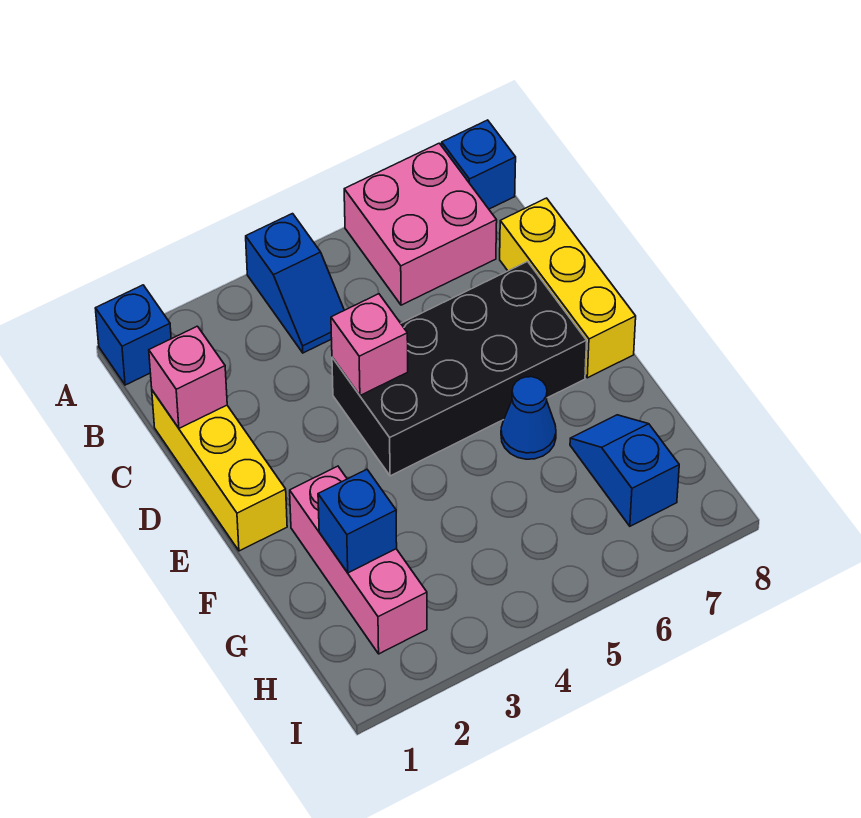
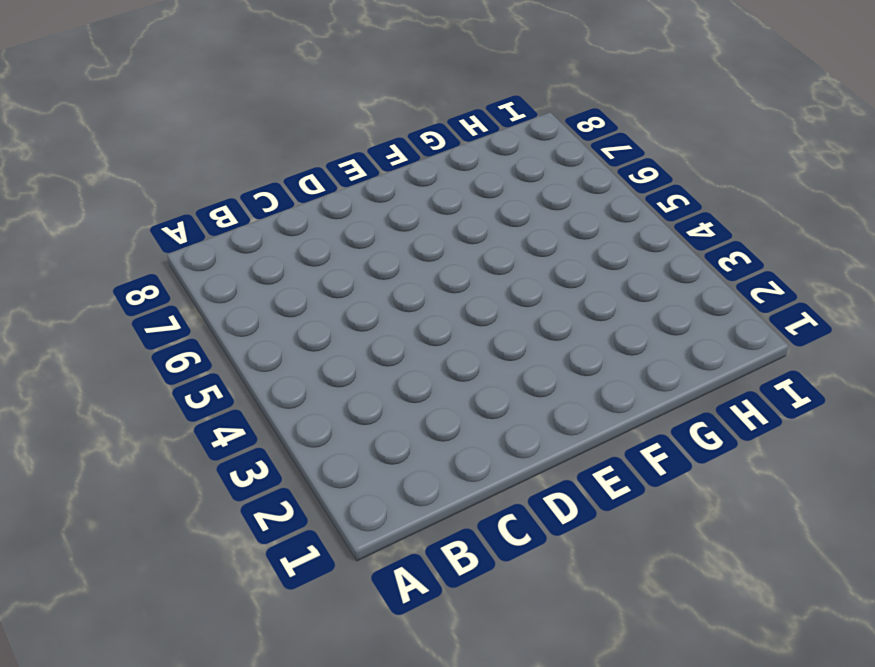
none -> blue 1x1 brick [95,285,171,385]
none -> blue 1x2 slope [246,214,344,353]
none -> pink 2x2 brick [344,143,497,305]

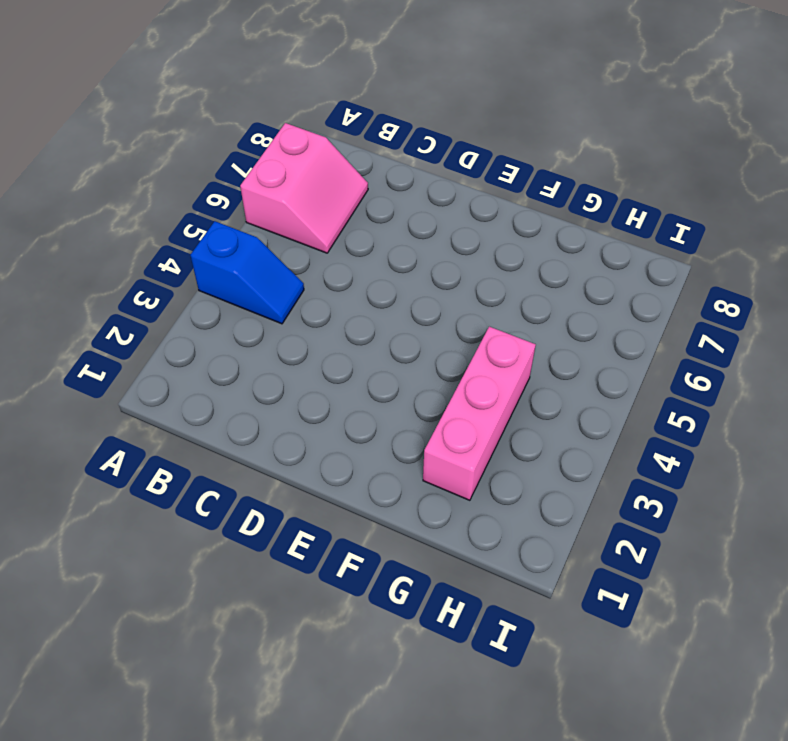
pink 2x2 slope [240,123,368,253] -> pink 2x2 brick [344,143,497,305]
pink 1x3 brick [423,327,536,500] -> pink 1x3 brick turned to [290,466,427,654]
none -> blue 1x1 brick [95,285,171,385]
none -> blue 1x1 brick [442,120,516,209]
none -> yellow 1x3 brick [152,390,287,551]

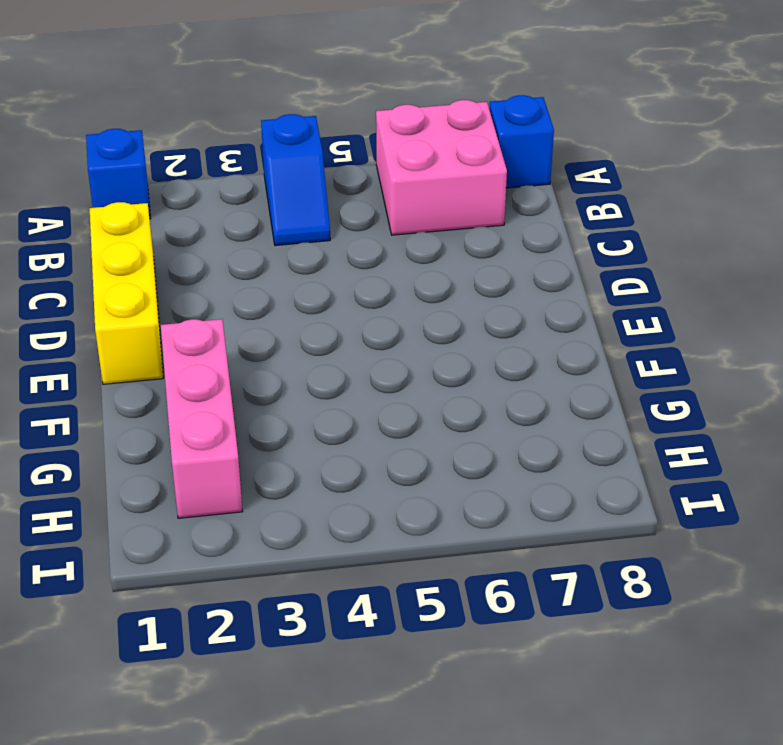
none -> yellow 1x3 brick [500,198,636,378]
none -> black 2x4 brick [332,262,587,476]
none -> blue 1x1 cone [501,377,556,459]

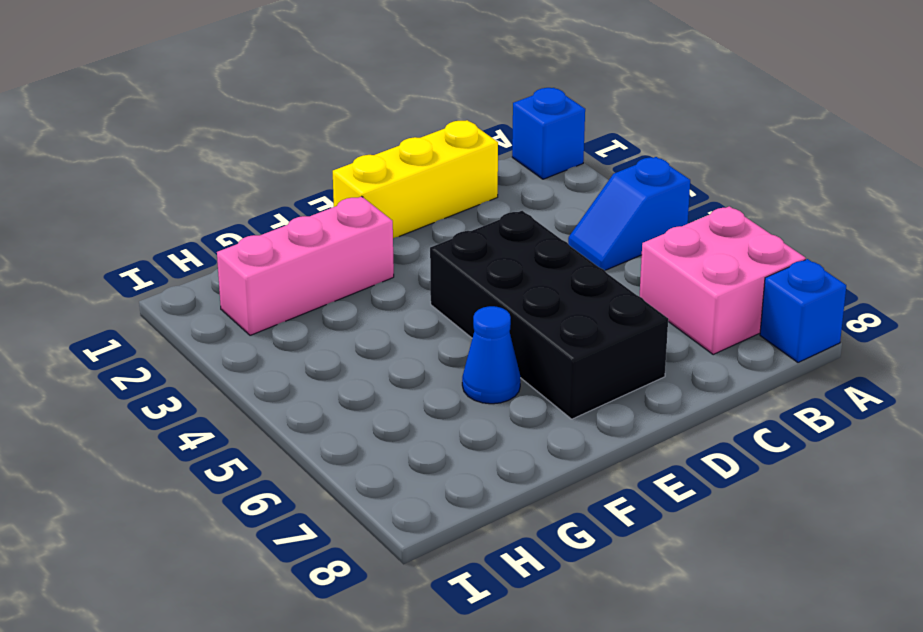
none -> yellow 1x3 brick [500,198,636,378]
none -> blue 1x2 slope [570,415,679,526]
none -> pink 1x1 brick [149,326,227,428]

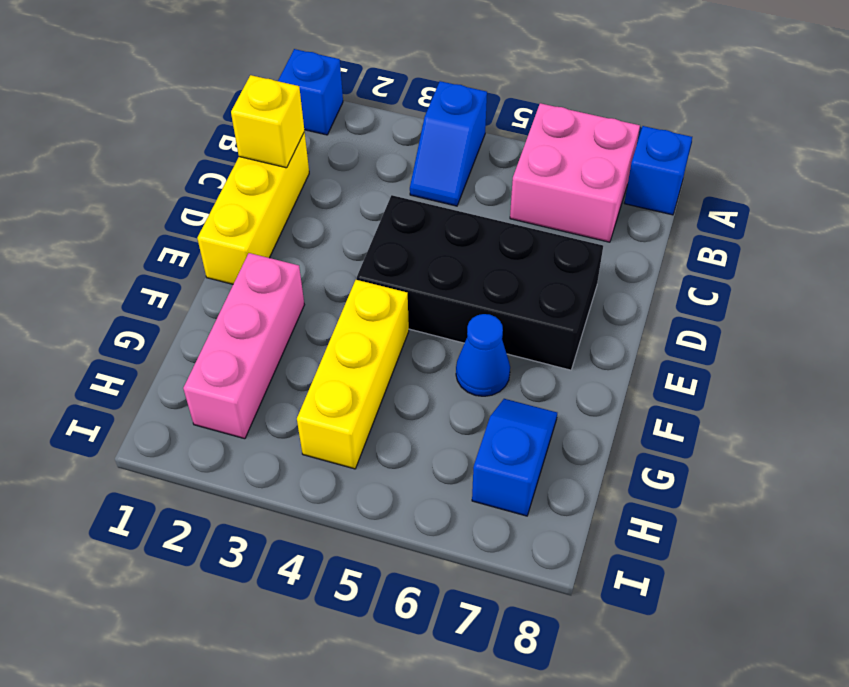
yellow 1x1 brick [231,75,304,168] -> pink 1x1 brick [149,326,227,428]
yellow 1x3 brick [297,280,409,469] -> yellow 1x3 brick moved to [500,198,636,378]
none -> pink 1x1 brick [331,294,408,395]
none -> blue 1x1 brick [318,470,397,573]

